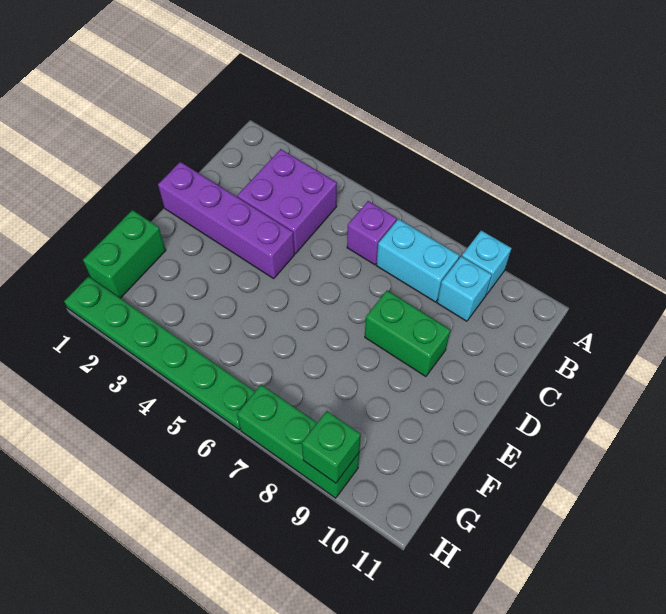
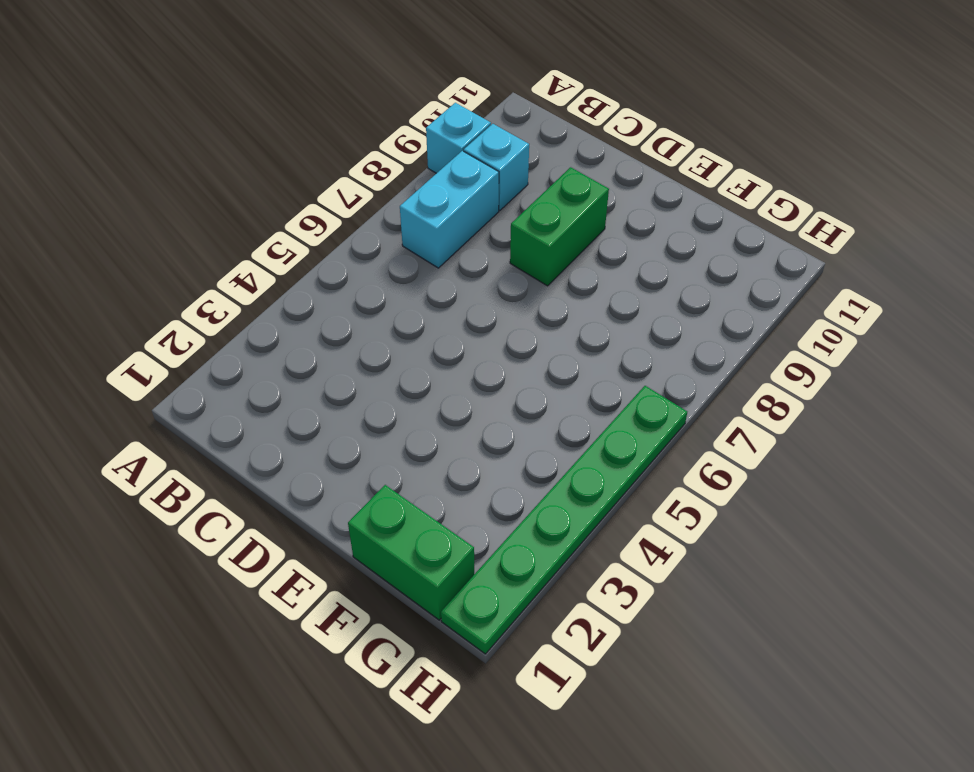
none -> purple 2x2 brick [237,149,337,253]
none -> purple 1x1 brick [347,201,397,265]

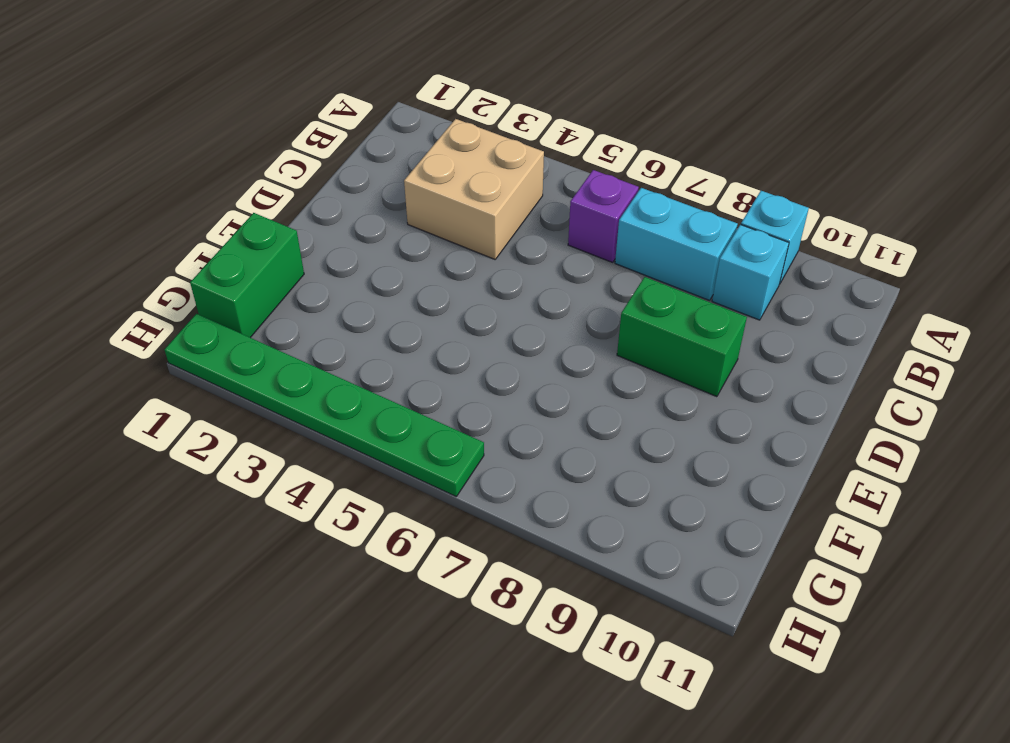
tan 2x2 brick [404,119,544,259] -> purple 2x2 brick [237,149,337,253]
none -> purple 1x4 brick [158,162,295,278]
none -> green 1x3 brick [237,385,359,498]

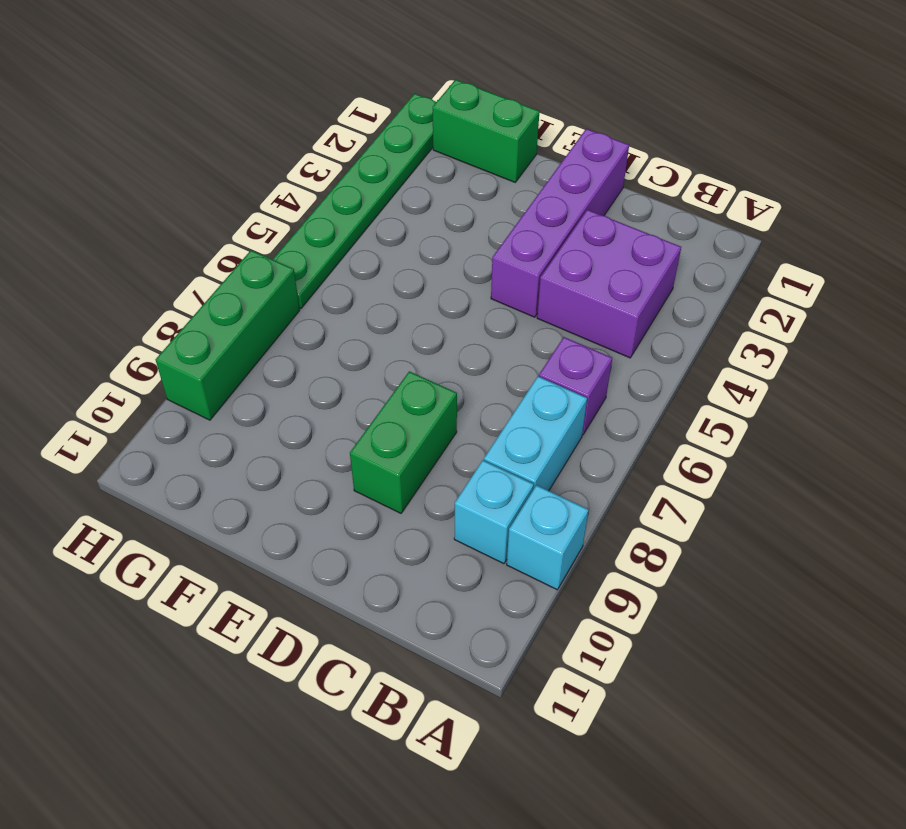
none -> green 1x1 brick [302,411,361,483]

